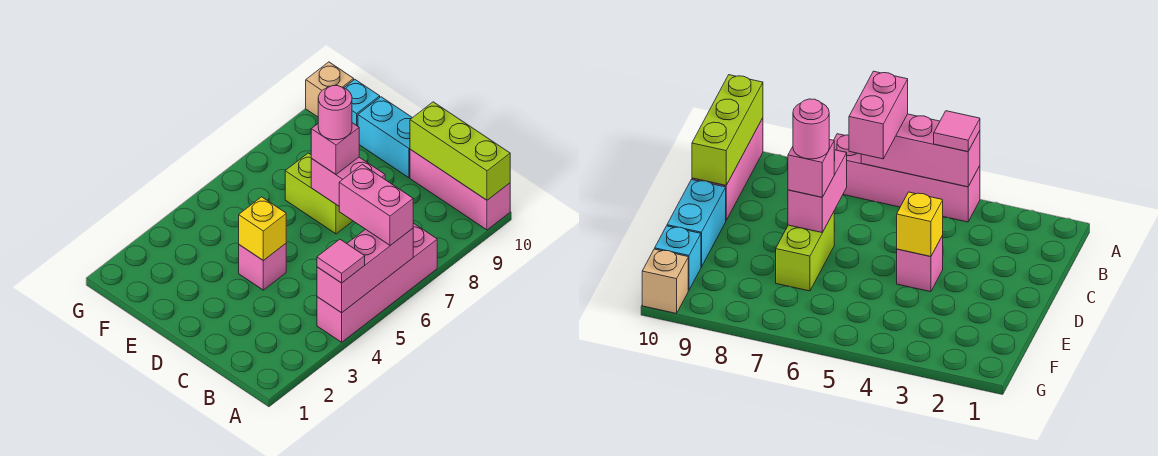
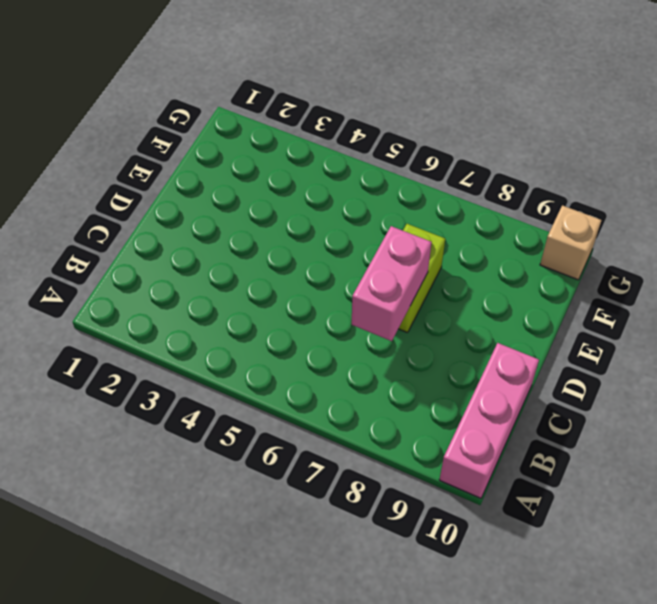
none -> pink 1x4 brick [317,223,437,342]
none -> pink 1x1 brick [239,244,286,290]
none -> cyan 1x2 brick [358,97,412,178]

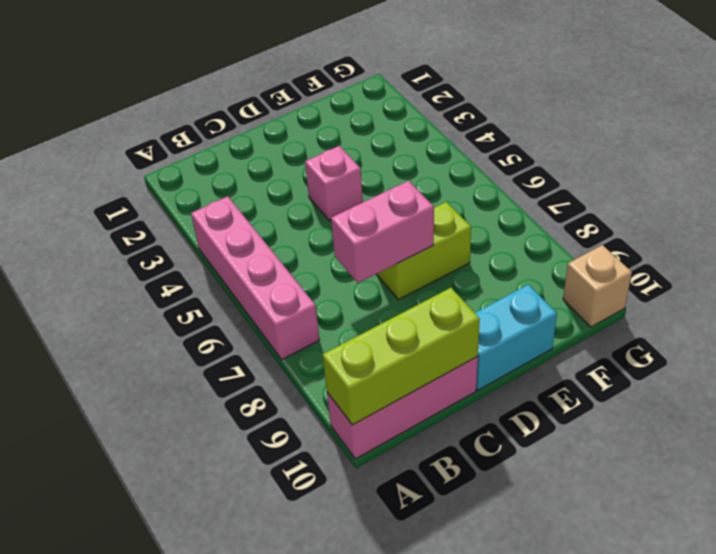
none -> cyan 1x1 brick [344,80,380,126]
none -> pink 1x3 brick [317,228,413,313]
none -> yellow 1x1 brick [239,197,286,261]

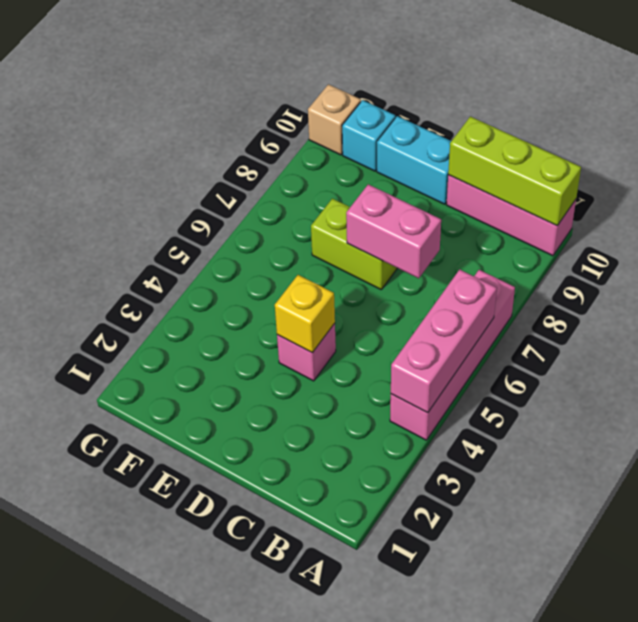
none -> pink 1x1 tile [317,239,365,283]
none -> pink 1x2 brick [339,165,413,245]
none -> pink 1x1 brick [311,123,359,174]

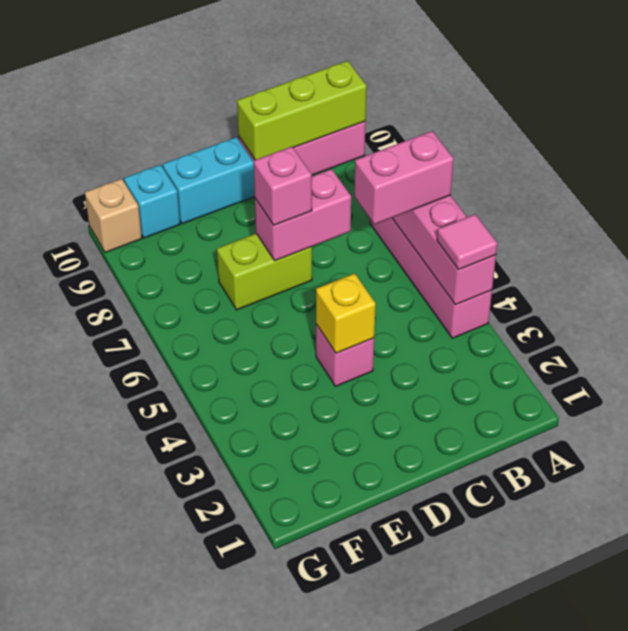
none -> pink 1x1 round brick [318,86,352,140]

